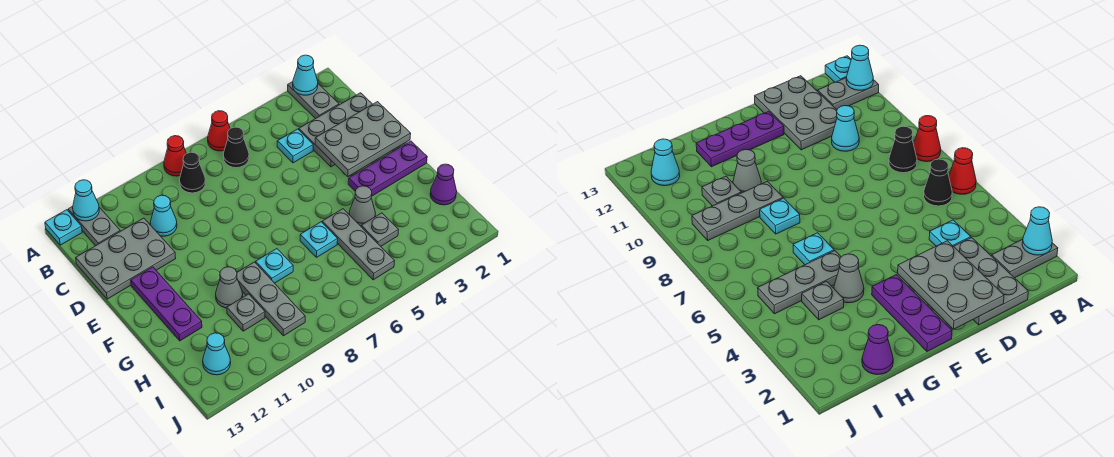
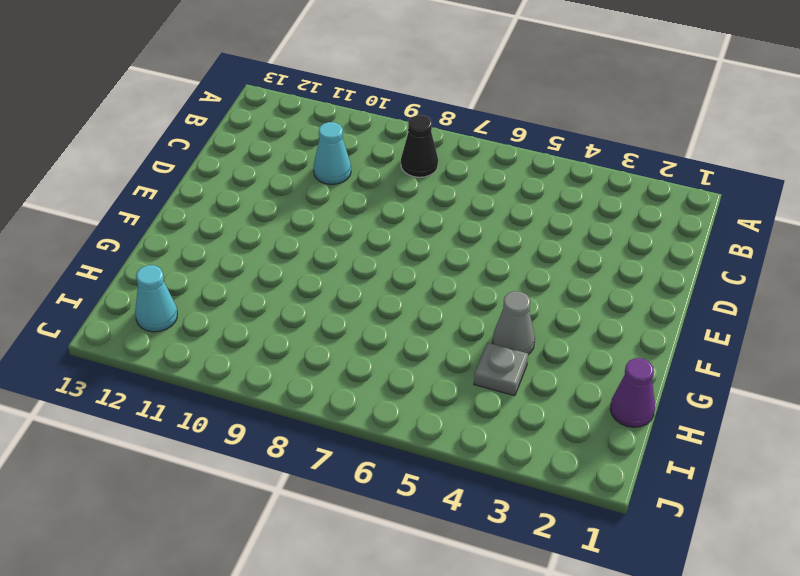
none -> grey 1x2 plate [288,82,339,119]
none -> red 1x1 cone [208,111,230,151]
none -> red 1x1 cone [164,136,187,176]

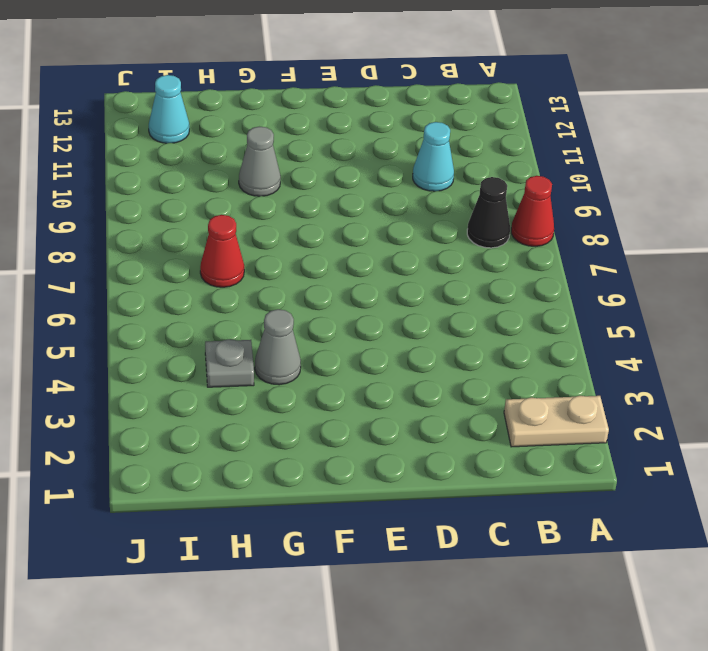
tan 1x2 plate [504,396,609,447] -> grey 1x2 plate [288,82,339,119]
red 1x1 cone [200,215,244,287] -> red 1x1 cone moved to [208,111,230,151]
none -> grey 1x2 plate [68,206,120,246]
none -> cyan 1x1 plate [45,210,82,245]
none -> black 1x1 cone [223,127,249,168]

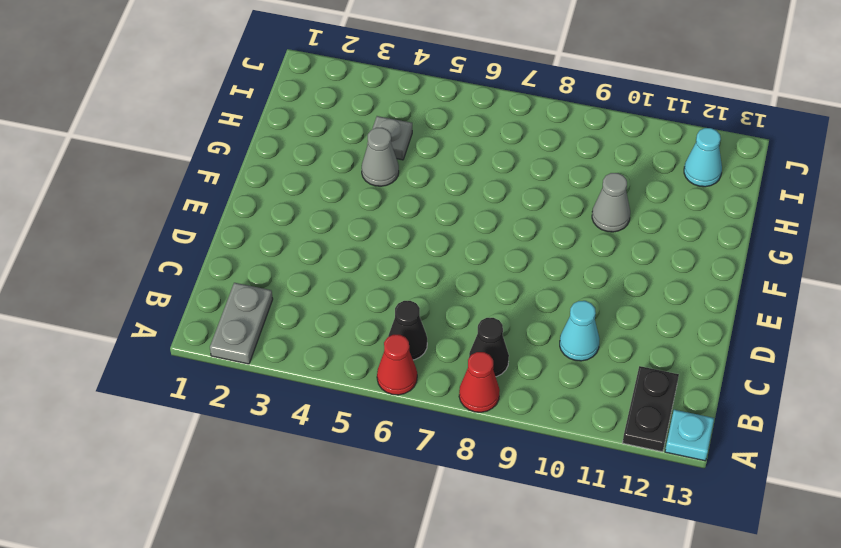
black 1x2 plate [623,366,679,452] -> grey 1x2 plate [68,206,120,246]
none -> grey 2x3 plate [299,93,372,167]
none -> cyan 1x1 plate [277,129,313,163]
none -> grey 2x3 plate [76,218,176,299]

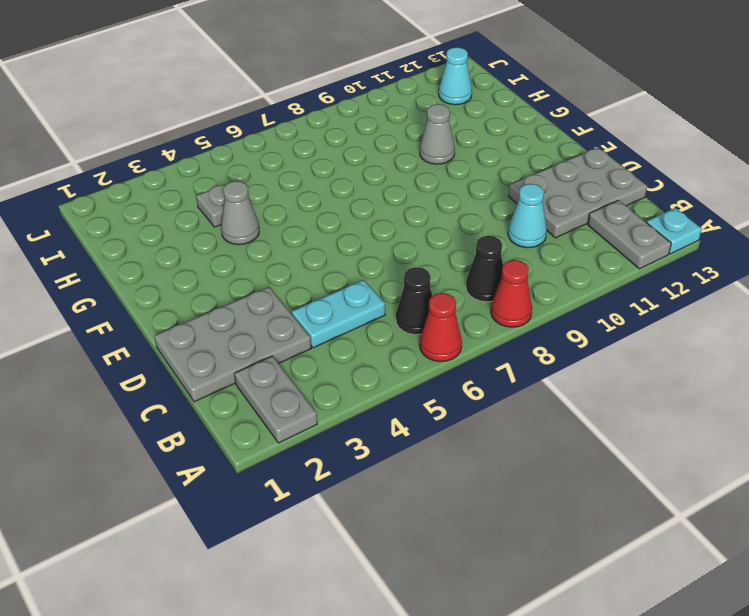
cyan 1x2 plate [292,280,385,348] -> cyan 1x1 plate [277,129,313,163]
none -> purple 1x3 plate [131,267,202,341]
none -> purple 1x3 plate [348,141,427,197]
none -> grey 1x3 plate [322,209,394,280]

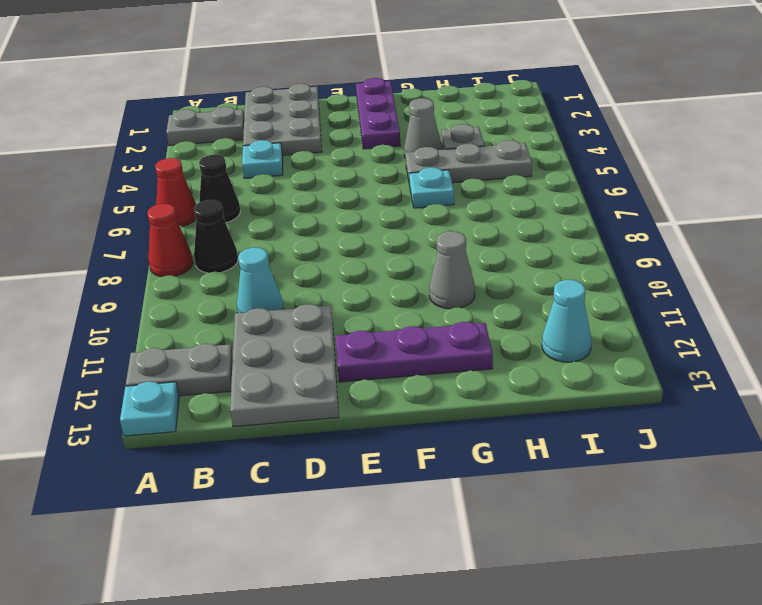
none -> cyan 1x1 plate [256,249,293,283]
none -> grey 1x3 plate [237,262,305,336]
none -> purple 1x1 cone [430,164,457,205]

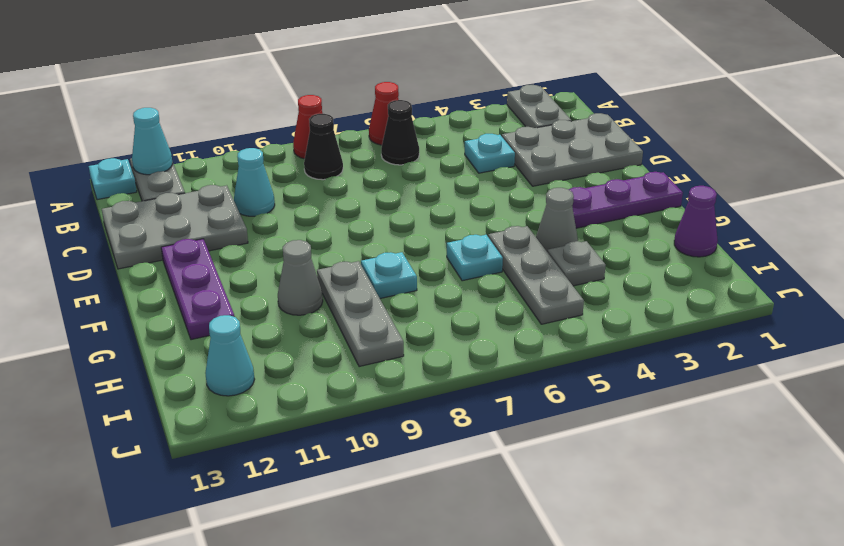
none -> grey 1x1 plate [227,294,265,331]
none -> cyan 1x1 cone [293,55,318,95]
none -> grey 2x3 plate [315,102,411,177]

